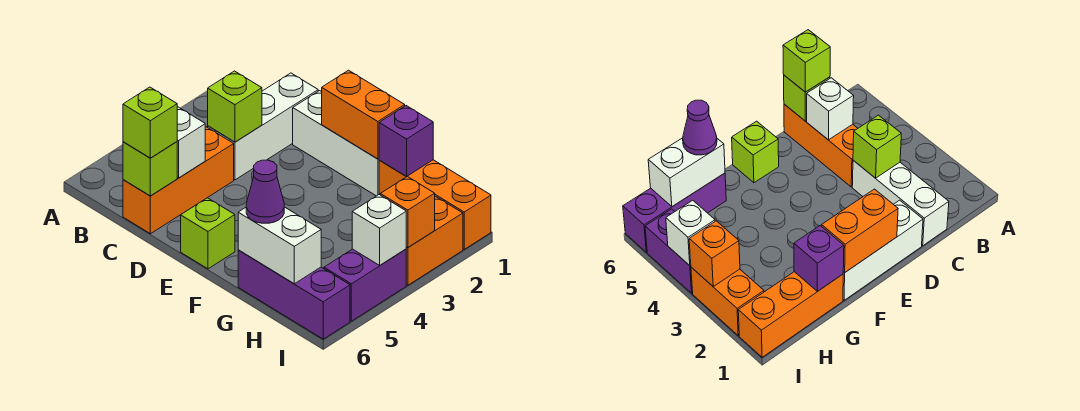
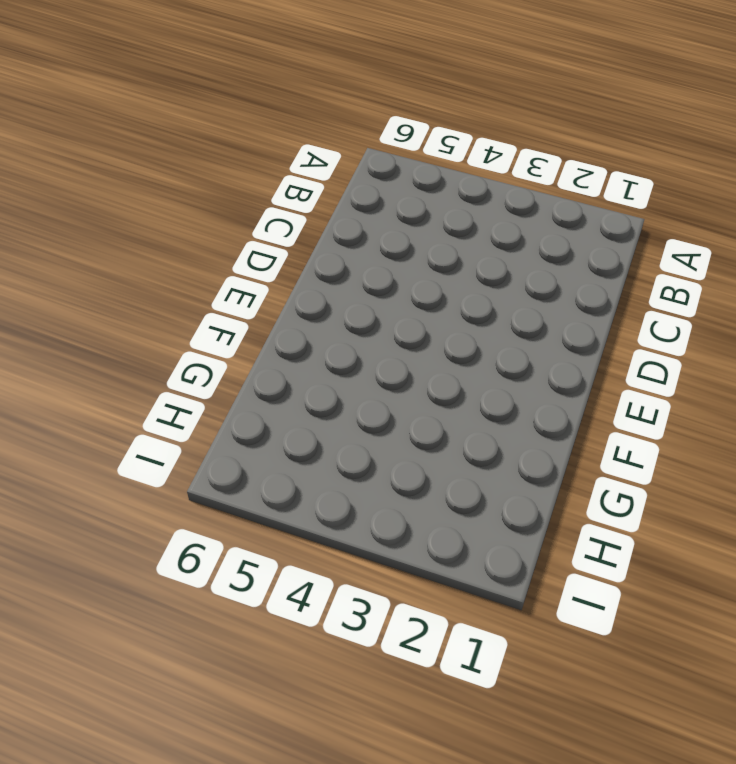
none -> white 1x3 brick [208,73,318,180]
none -> orange 1x3 brick [123,127,234,234]
none -> white 1x3 brick [293,91,379,196]

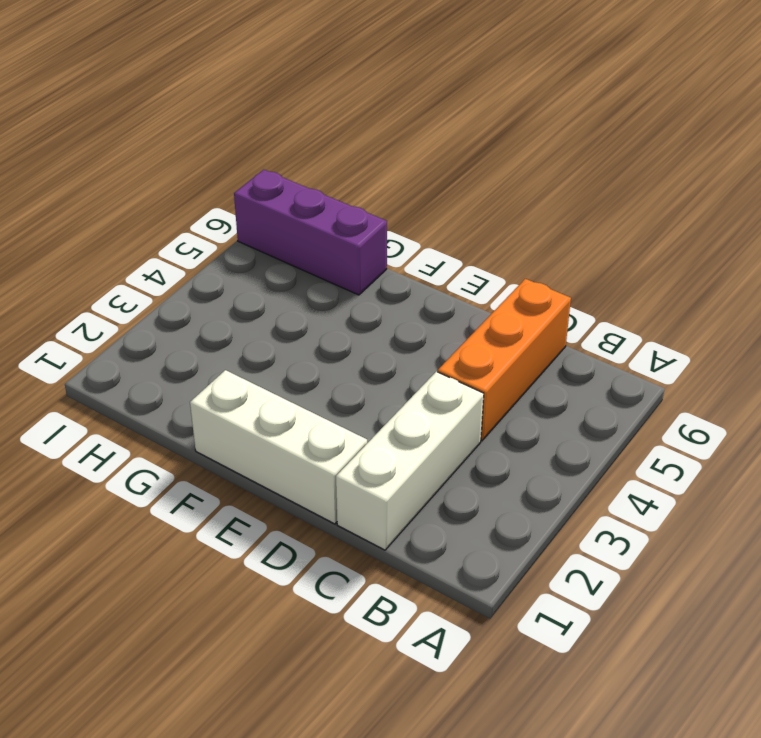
none -> lime 1x1 brick [181,198,235,269]
none -> orange 1x3 brick [379,160,491,249]
none -> orange 1x2 brick [406,197,463,285]

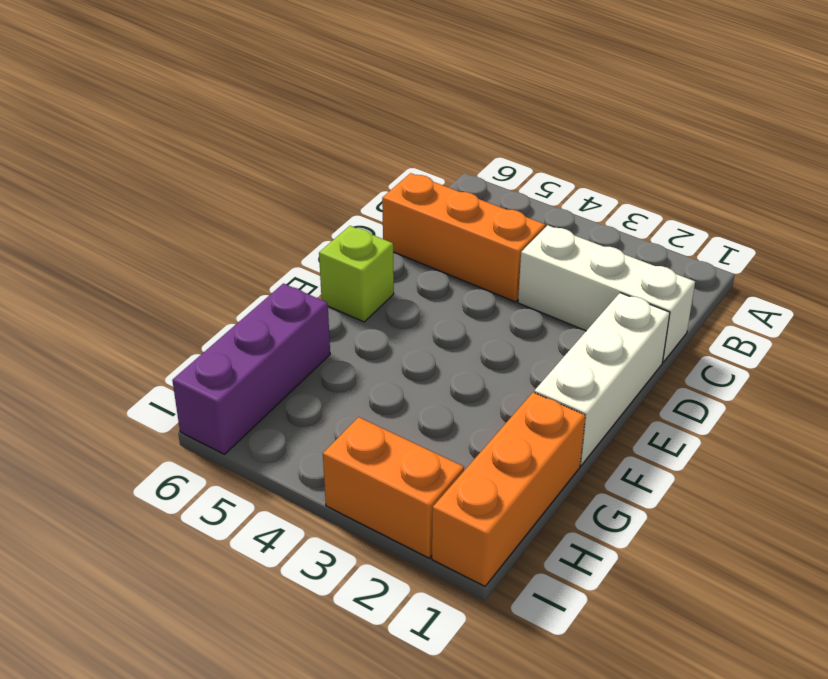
none -> purple 1x2 brick [324,249,406,321]
none -> lime 1x1 brick [208,71,262,142]
none -> white 1x1 brick [177,107,205,178]

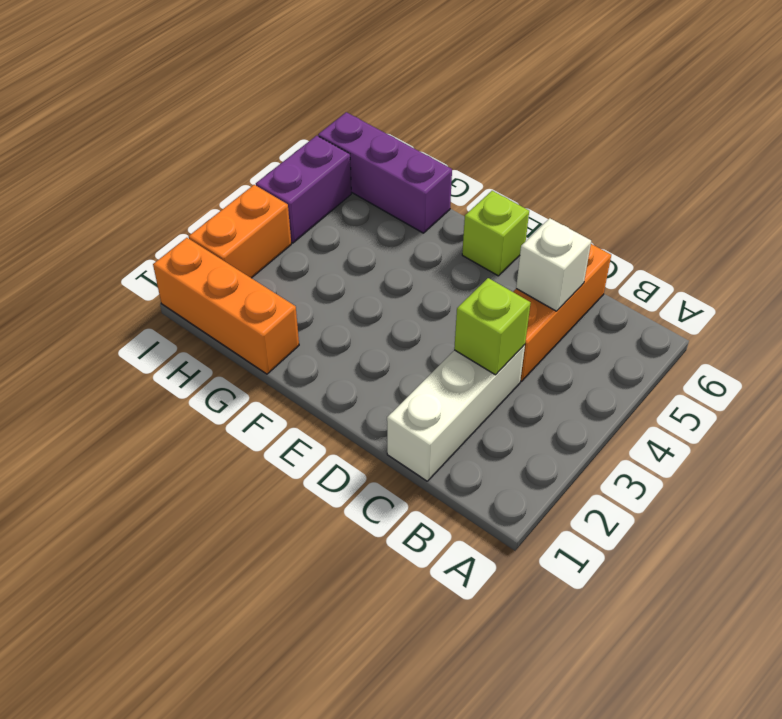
none -> white 1x3 brick [293,91,379,196]
none -> lime 1x1 brick [123,142,177,196]
none -> orange 1x2 brick [322,70,405,159]

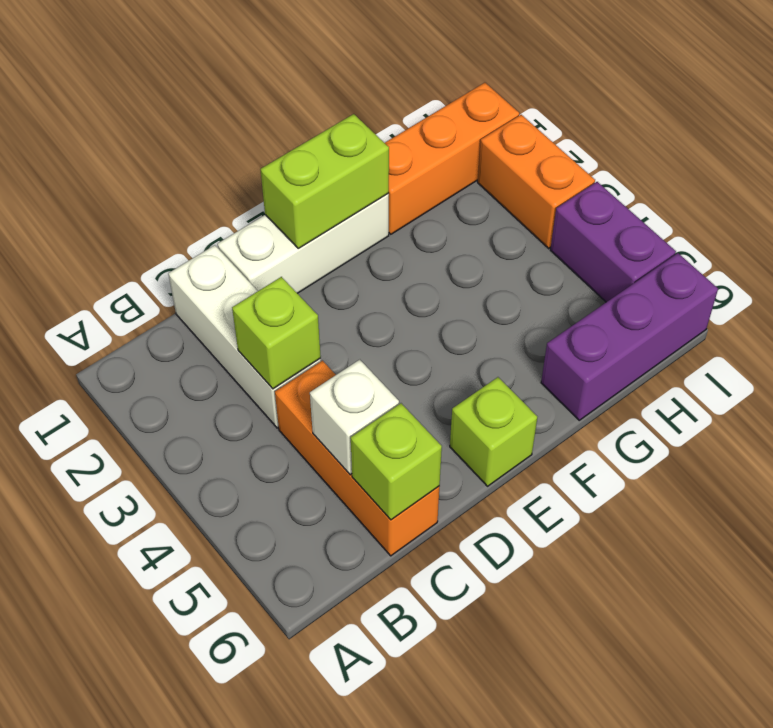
lime 1x2 brick [260,114,389,248] -> orange 1x2 brick [322,70,405,159]
none -> purple 1x1 brick [379,106,433,177]
none -> white 1x2 brick [238,207,321,284]
none -> orange 1x1 brick [380,177,435,247]

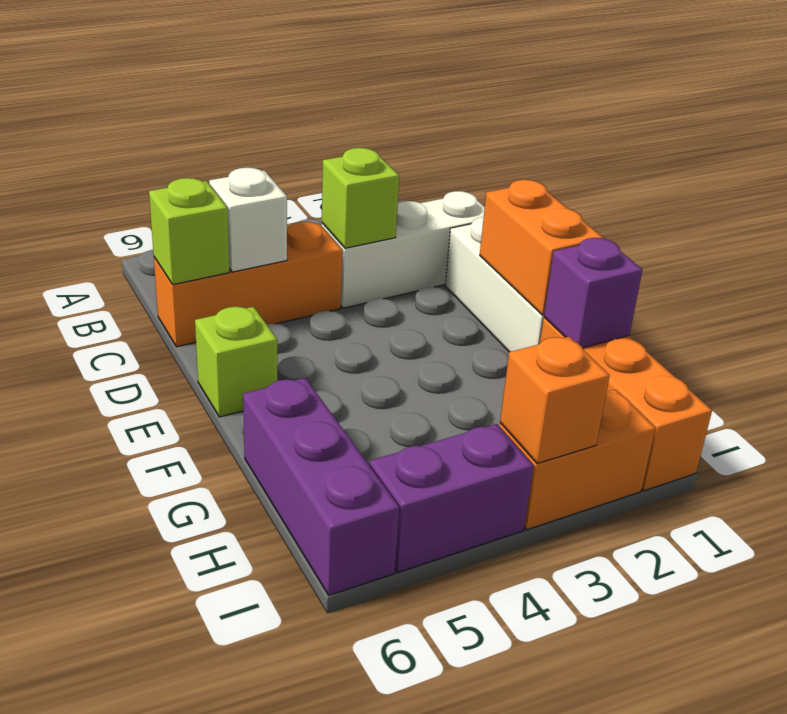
none -> white 1x2 brick [238,207,321,284]
none -> white 1x1 brick [352,195,406,265]
none -> lime 1x1 brick [123,87,177,158]

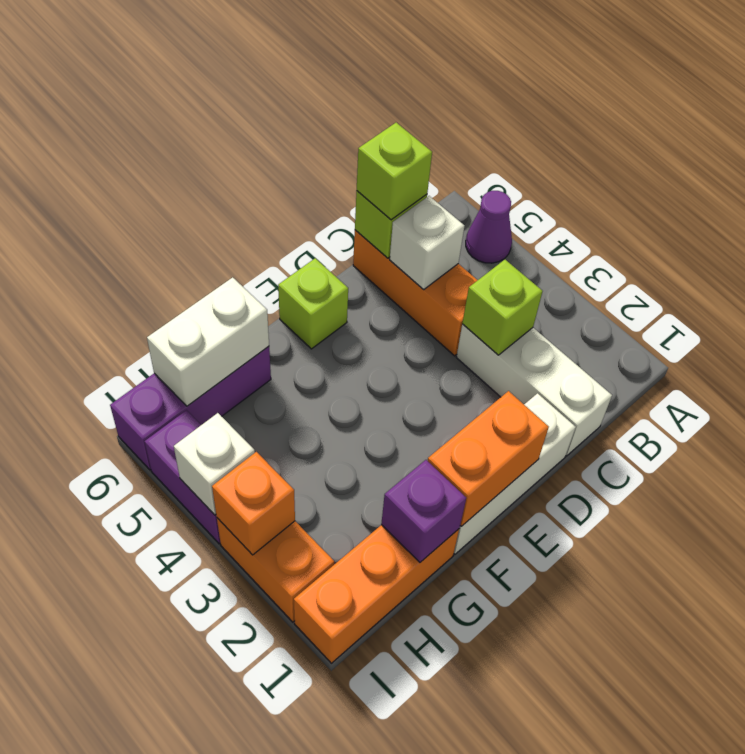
purple 1x1 cone [466,191,512,263] -> purple 1x1 cone moved to [246,160,284,223]

